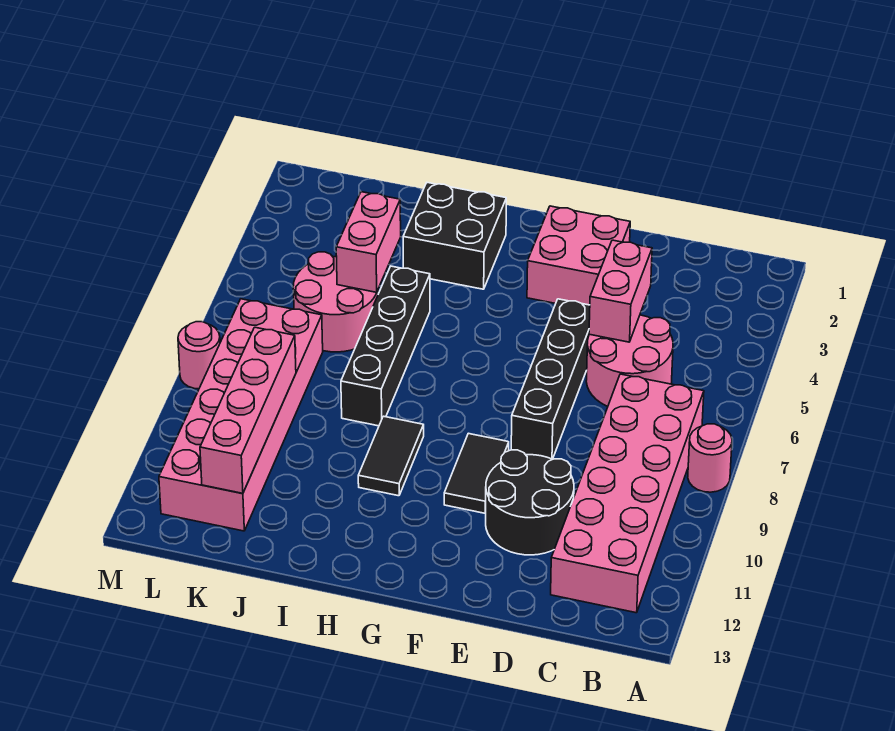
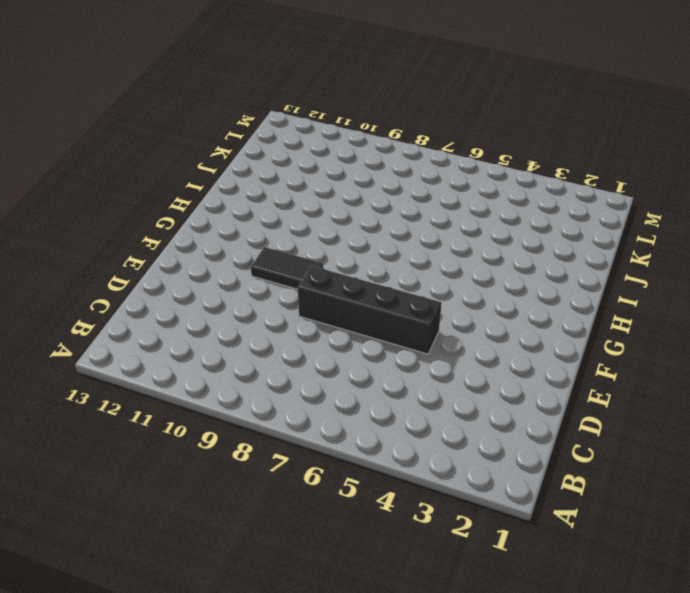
none -> pink 1x1 round brick [688,424,732,492]
none -> pink 2x6 brick [551,374,704,613]
none -> pink 2x2 round brick [586,315,673,406]

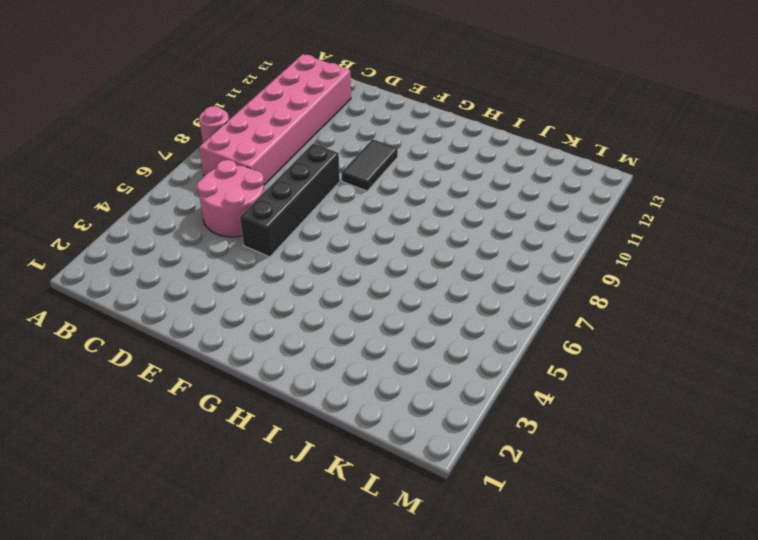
none -> black 2x2 round brick [485,450,574,555]
none -> pink 2x2 brick [527,206,630,305]
none -> black 2x2 brick [403,183,506,289]

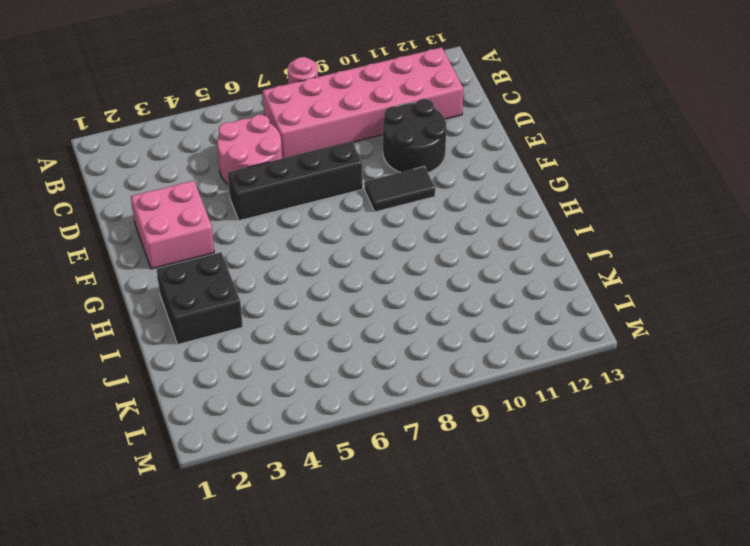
none -> black 1x2 tile [358,416,424,496]
none -> black 1x4 brick [341,266,430,426]
none -> pink 2x2 round brick [293,252,378,352]

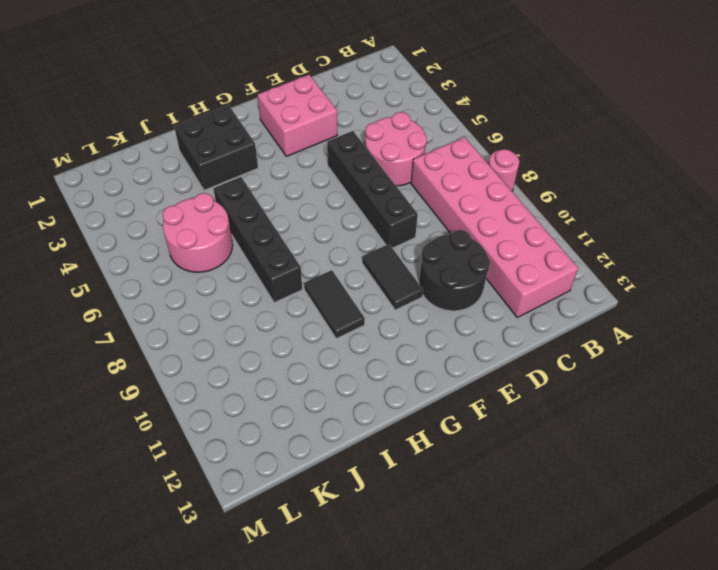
none -> pink 2x6 brick [159,299,323,531]
none -> pink 1x1 round brick [178,322,220,389]
none -> pink 1x2 brick [589,240,652,342]

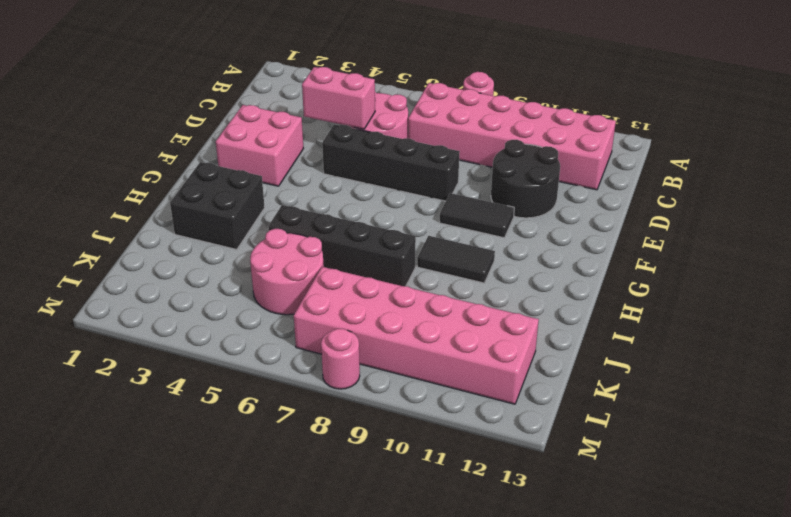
none -> pink 1x2 brick [336,192,401,292]
none -> pink 1x4 brick [200,327,296,493]

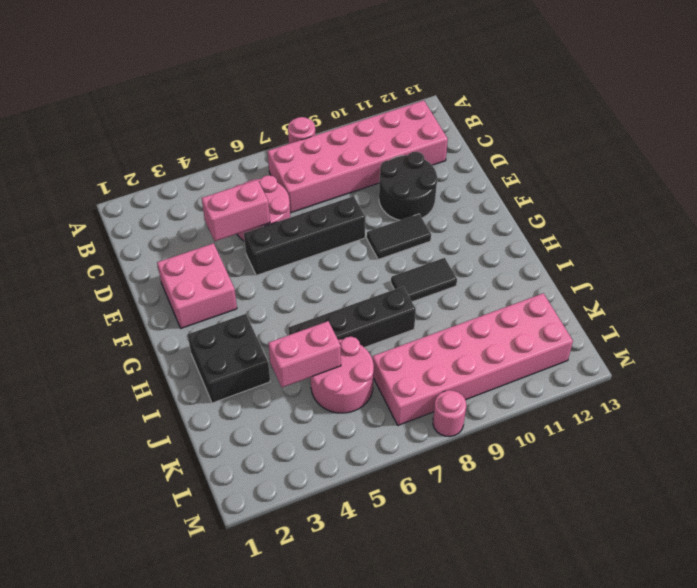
none -> pink 1x4 brick [200,327,296,493]

